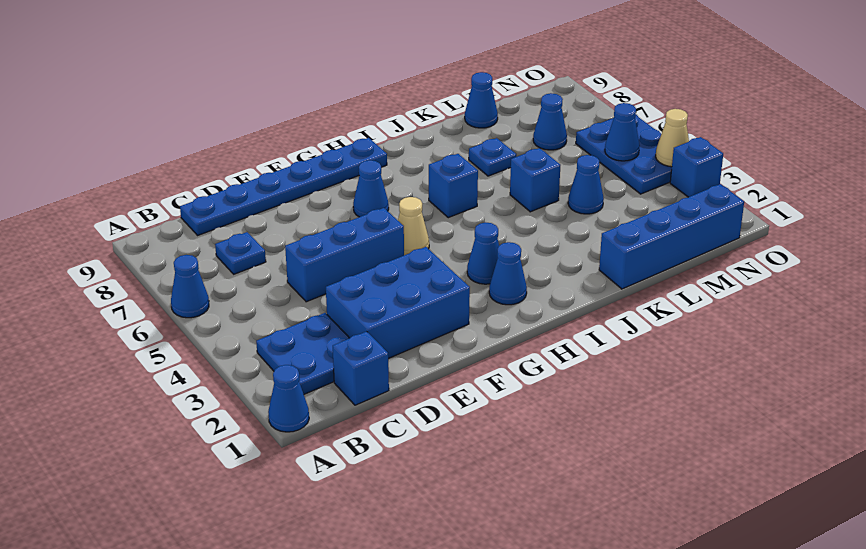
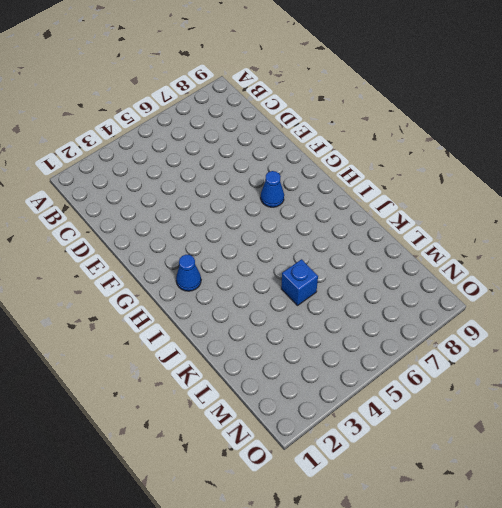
none -> blue 1x1 cone [268,365,309,432]
none -> blue 1x1 cone [171,255,209,318]
none -> blue 2x2 plate [256,313,349,394]

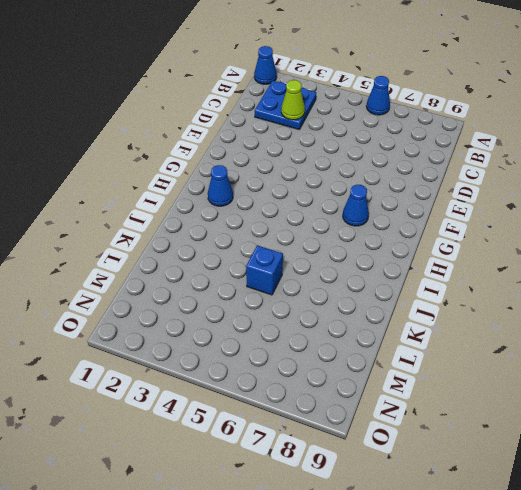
lime 1x1 cone [281,80,305,120] -> none
none -> blue 1x1 brick [333,331,389,405]
none -> blue 1x1 plate [215,232,266,274]
none -> blue 1x6 plate [180,138,387,235]

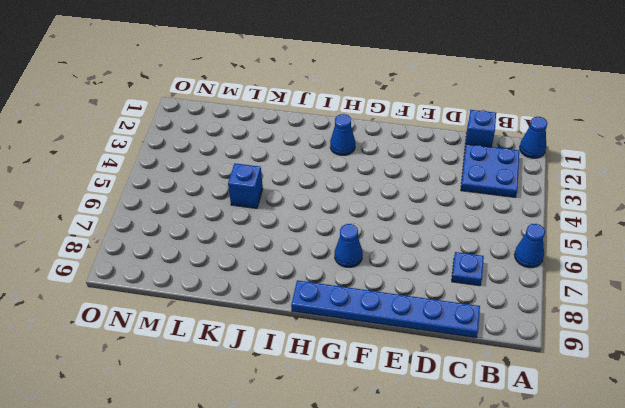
none -> blue 2x3 brick [326,247,470,358]
none -> blue 1x3 brick [285,208,404,302]
none -> tan 1x1 cone [398,197,429,255]

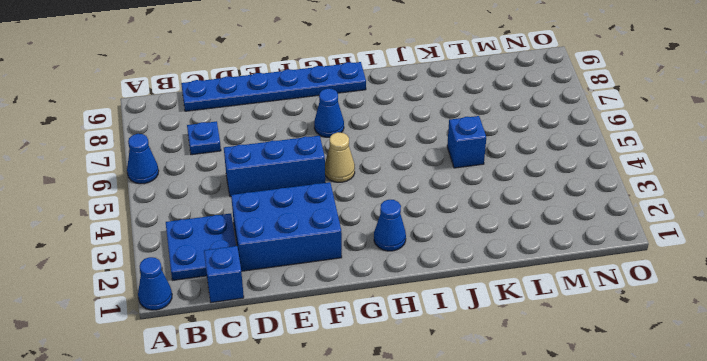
none -> blue 1x1 cone [467,222,499,284]
none -> blue 1x1 brick [429,154,478,218]
none -> blue 1x4 brick [599,184,744,289]

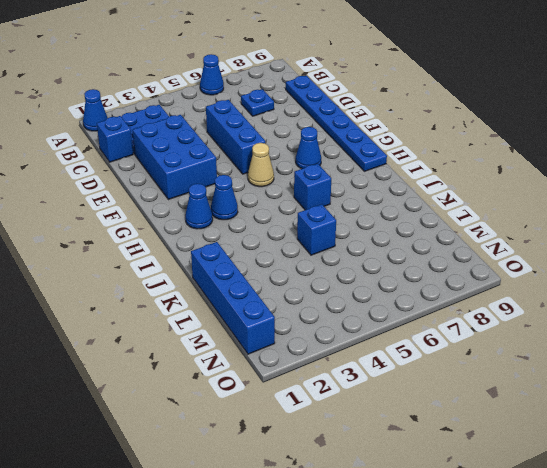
none -> blue 1x1 plate [469,138,516,176]
none -> blue 1x1 cone [568,155,604,214]
none -> blue 1x1 cone [465,72,498,128]

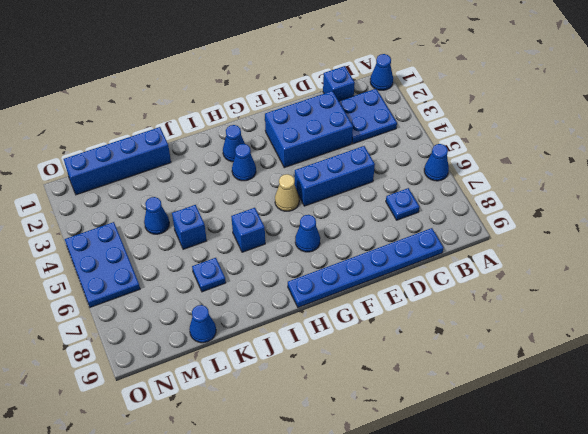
none -> blue 1x1 cone [533,93,567,150]
none -> blue 1x1 brick [670,137,723,197]
none -> blue 1x1 cone [605,103,640,161]

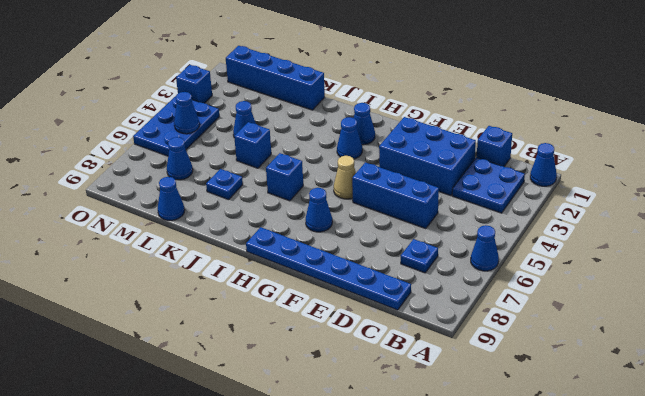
none -> tan 1x1 cone [656,109,689,167]

